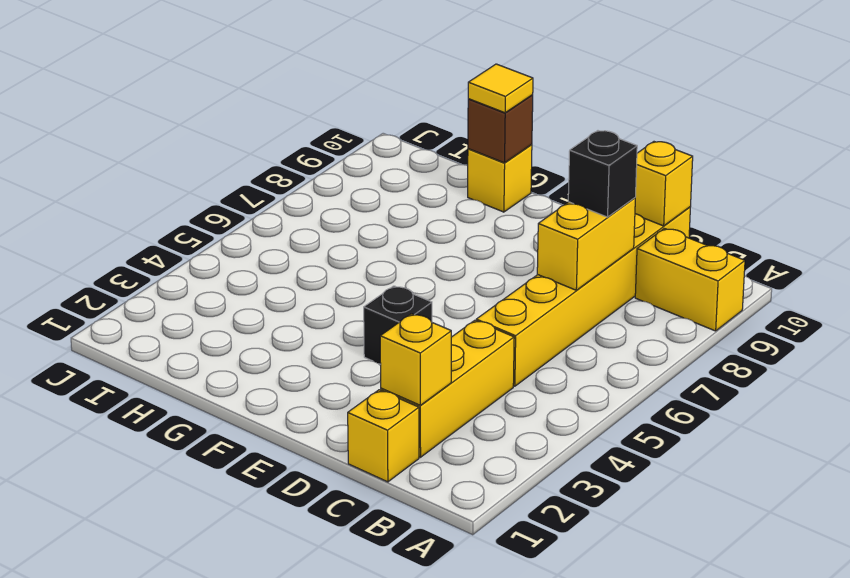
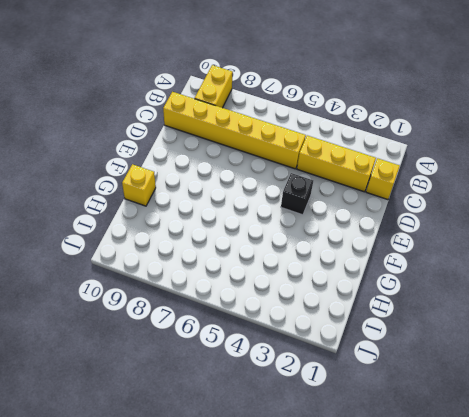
none -> yellow 1x1 brick [380,314,451,405]
none -> yellow 1x2 brick [537,198,635,290]
none -> yellow 1x1 brick [635,142,693,226]

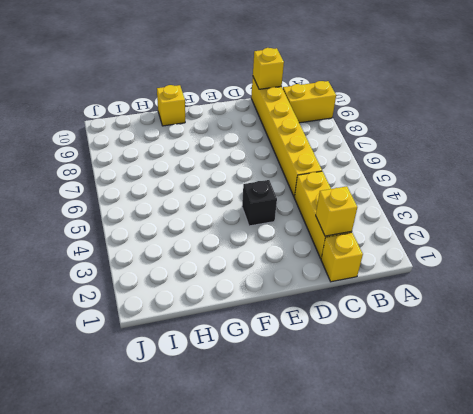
none -> yellow 1x2 brick [537,198,635,290]
none -> brown 1x1 brick [468,95,533,163]
none -> black 1x1 brick [568,131,637,217]

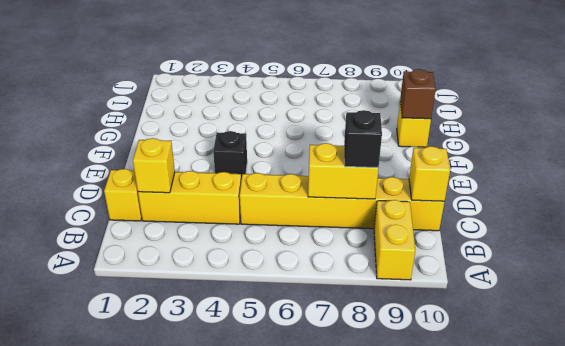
none -> yellow 1x1 tile [468,64,533,113]

